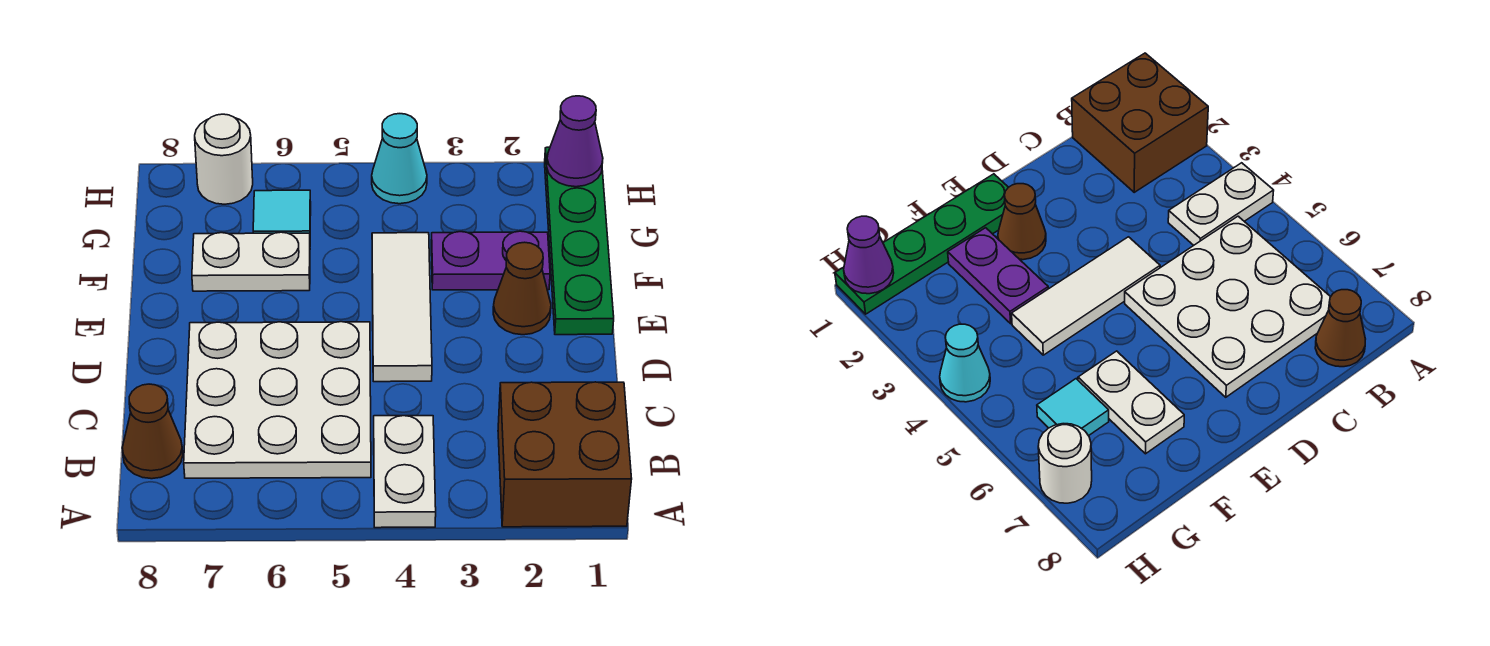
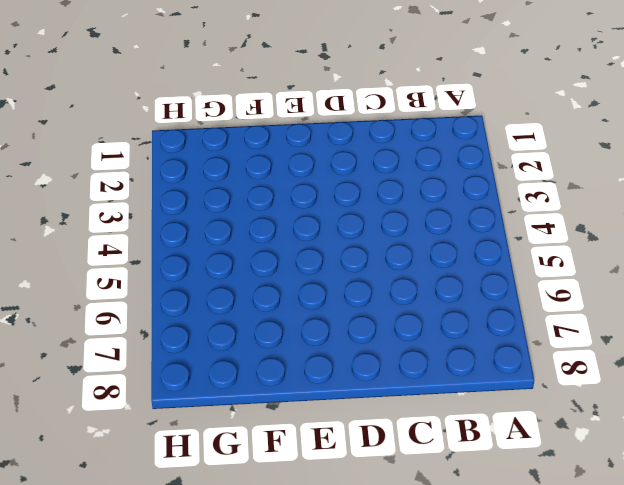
none -> brown 2x2 brick [498,382,632,527]
none -> white 1x2 plate [374,416,436,528]
none -> white 3x3 plate [184,322,371,478]

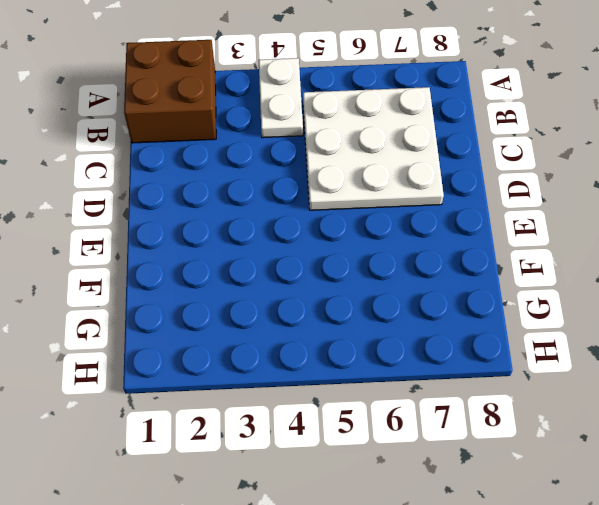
none -> brown 1x1 cone [122,384,183,479]
none -> white 1x3 tile [372,233,432,382]
none -> green 1x4 plate [545,147,614,335]

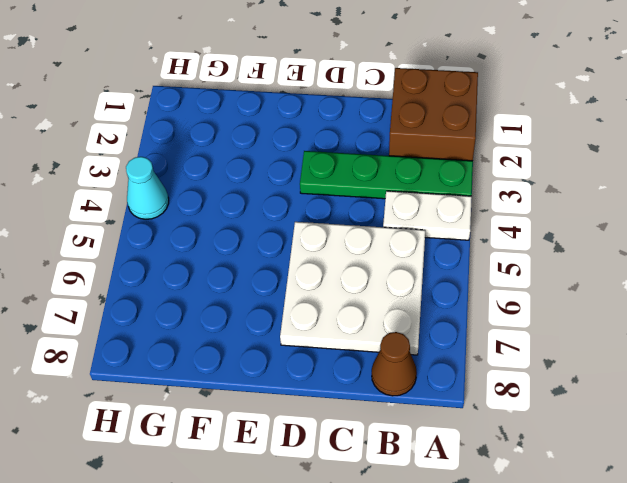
green 1x4 plate [300,151,473,199] -> green 1x4 plate moved to [545,147,614,335]
none -> white 1x3 tile [372,233,432,382]
none -> brown 1x1 cone [493,242,551,335]
none -> purple 1x2 plate [431,231,550,290]

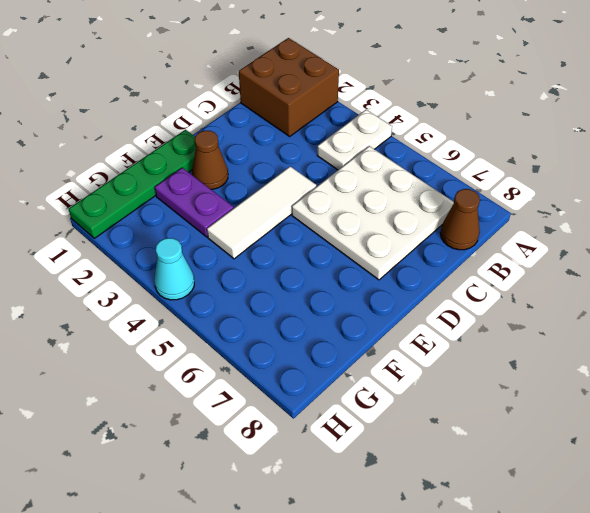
none -> white 1x2 plate [192,232,310,291]
none -> cyan 1x1 tile [253,190,311,233]
none -> white 1x1 round brick [195,114,253,204]

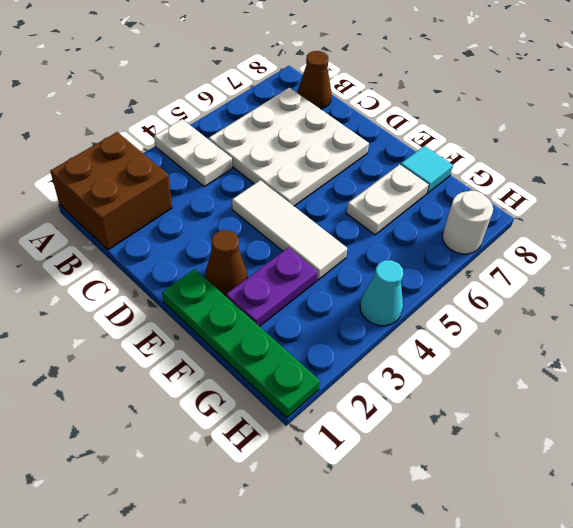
cyan 1x1 tile [401,146,453,194] -> cyan 1x1 tile moved to [253,190,311,233]
none -> purple 1x1 cone [547,96,603,187]

